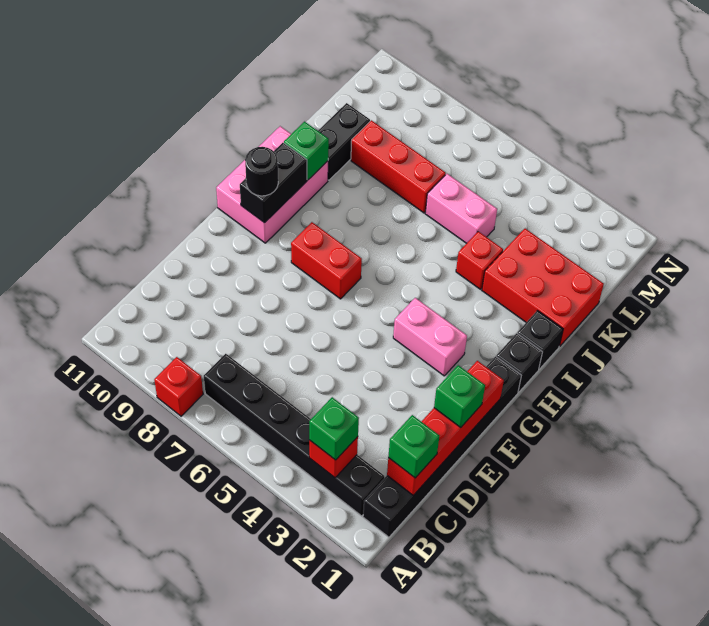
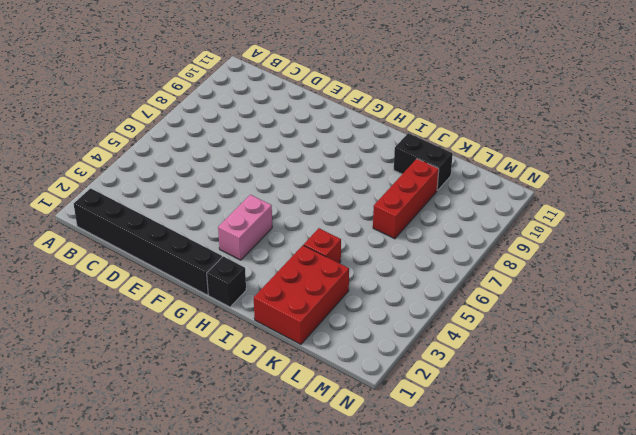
none -> red 1x1 brick [154,357,203,416]
none -> black 1x6 brick [204,354,384,516]
none -> red 1x2 brick [291,222,362,299]

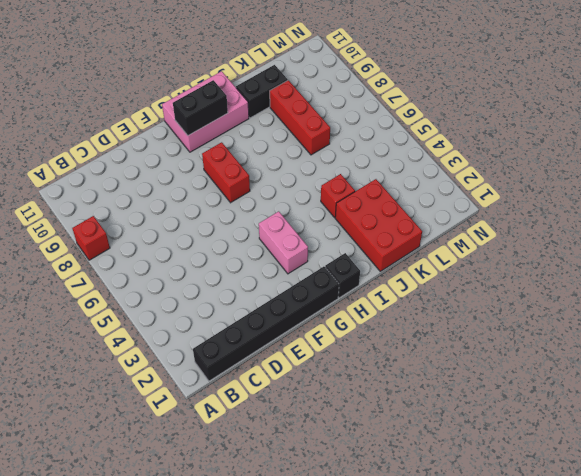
none -> black 1x6 brick [204,354,384,516]
none -> black 1x1 brick [517,311,563,369]
none -> pink 1x2 brick [425,174,497,243]

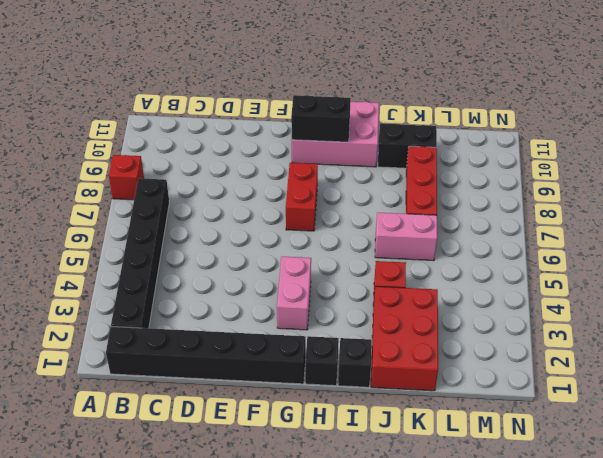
pink 1x2 brick [375,213,437,261] -> pink 1x2 brick turned to [425,174,497,243]
none -> red 1x1 brick [309,437,358,478]
none -> red 1x4 brick [387,361,504,495]
none -> green 1x1 brick [284,122,329,180]

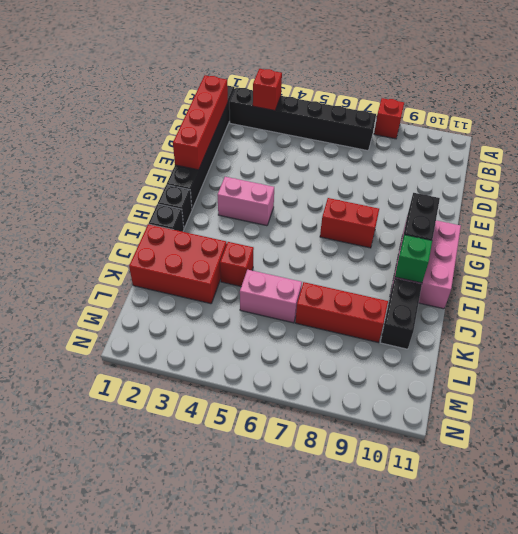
none -> green 1x1 brick [309,397,359,460]
none -> green 1x1 brick [388,415,439,478]
none -> green 1x1 brick [434,365,485,428]

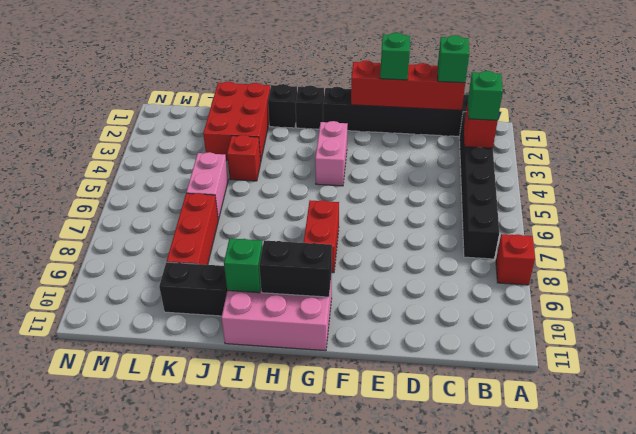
none -> black 1x1 round brick [245,147,278,196]

